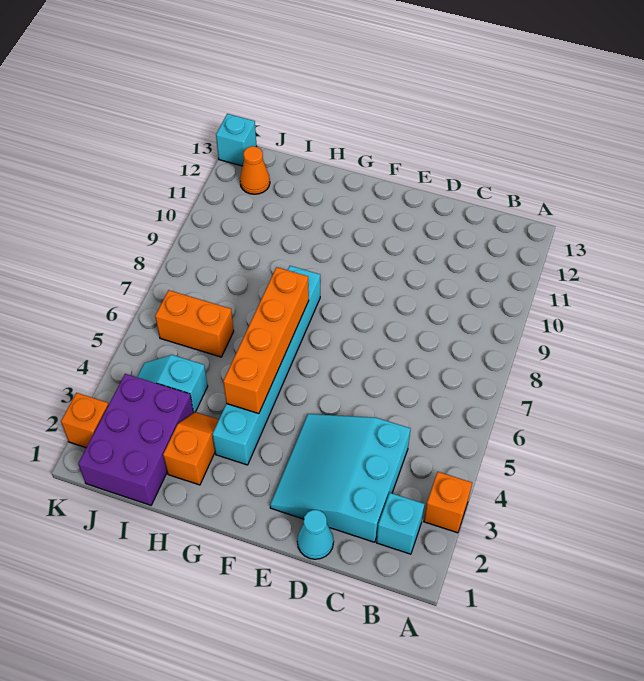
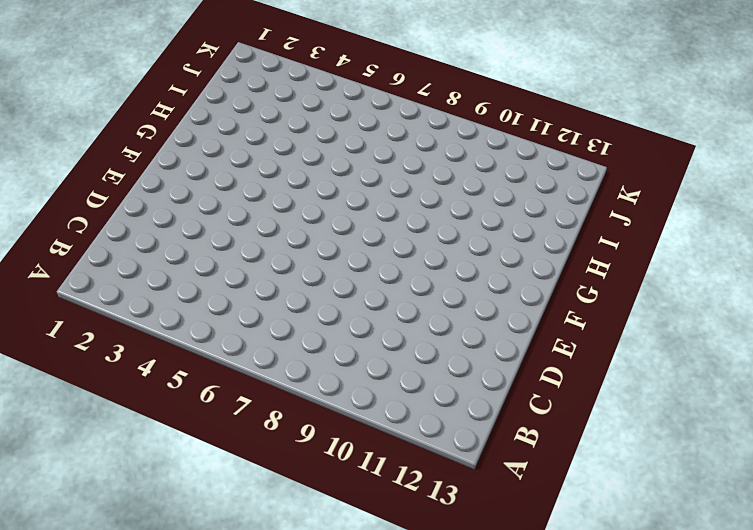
none -> orange 1x1 brick [424,472,472,533]
none -> cyan 1x1 brick [377,493,425,554]
none -> cyan 3x3 slope [270,414,411,542]

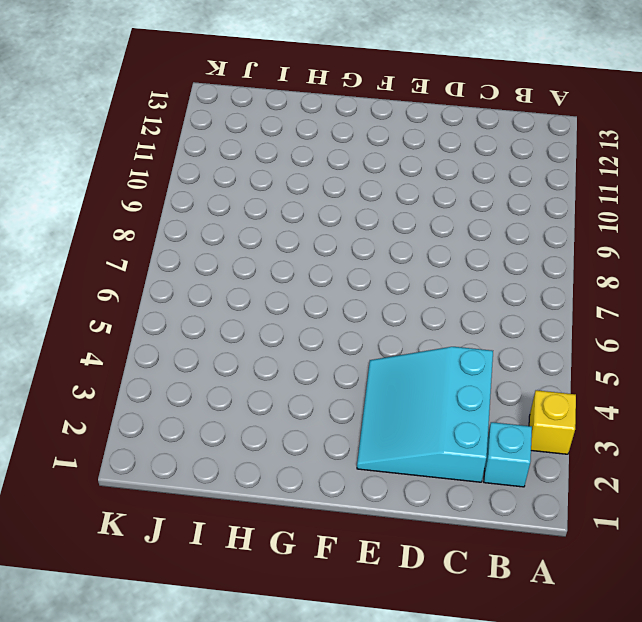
yellow 1x1 brick [529,390,576,454] -> orange 1x1 brick [424,472,472,533]
none -> cyan 1x1 cone [297,510,334,559]
none -> cyan 1x6 brick [212,266,320,465]
none -> orange 1x2 slope [163,412,219,485]

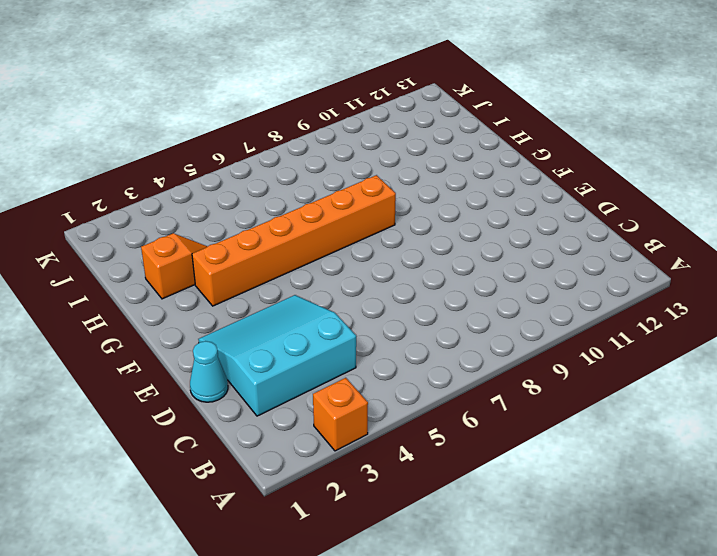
orange 1x6 brick [192,175,396,306] -> cyan 1x6 brick [212,266,320,465]
none -> cyan 1x1 brick [377,493,425,554]
none -> purple 2x3 brick [78,374,194,505]
none -> cyan 1x2 slope [137,355,208,412]

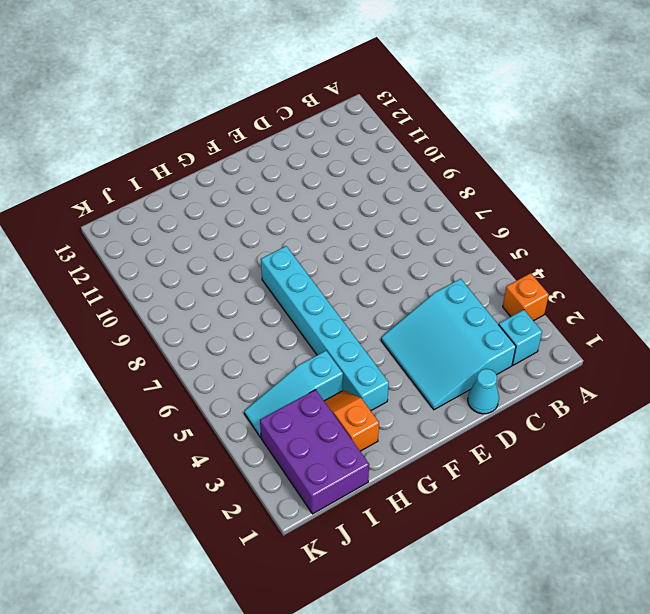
cyan 1x3 slope [244,351,343,437] -> cyan 1x2 slope [137,355,208,412]
none -> orange 1x2 brick [155,290,234,357]
none -> orange 1x1 cone [240,146,270,194]
none -> orange 1x1 brick [61,393,109,448]

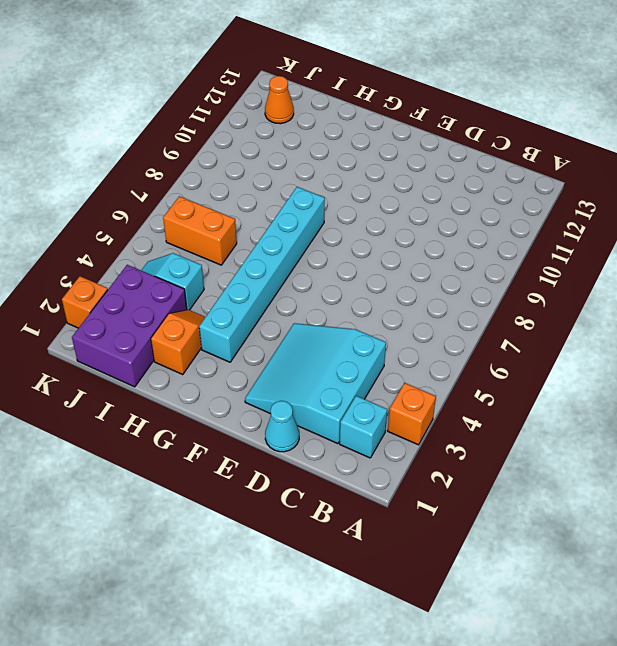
none -> cyan 1x1 brick [216,114,257,166]
none -> orange 1x4 brick [223,267,309,414]

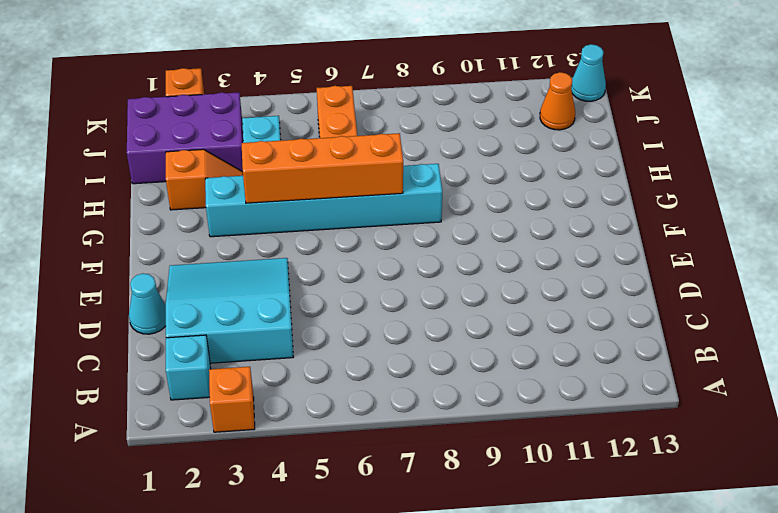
cyan 1x1 cone [571,44,606,101] -> cyan 1x1 brick [216,114,257,166]

